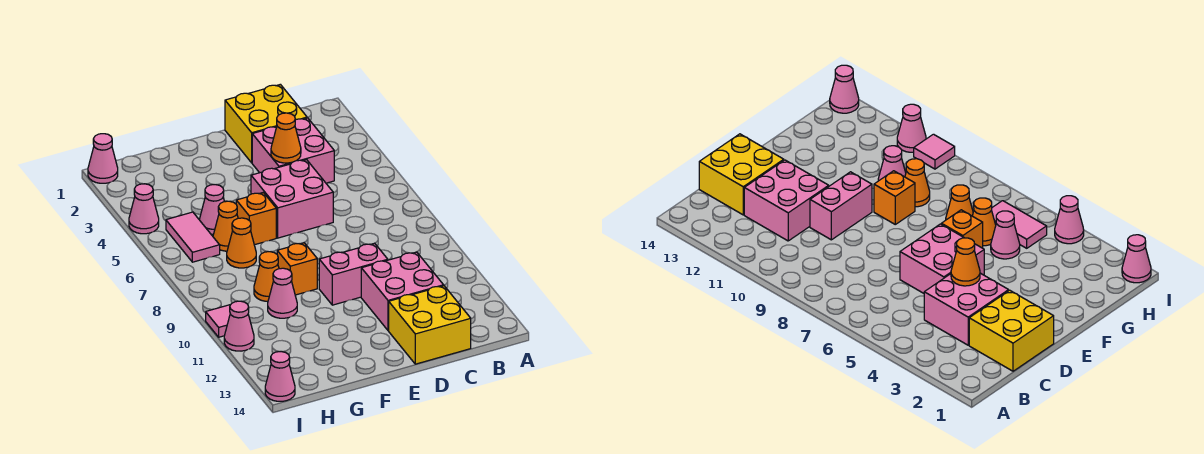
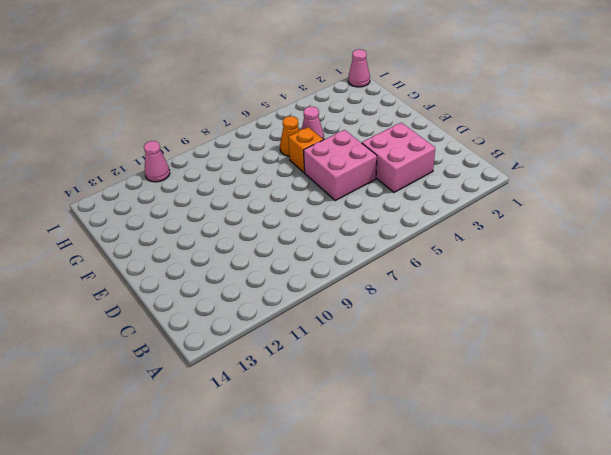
none -> yellow 2x2 brick [225,84,307,163]
none -> pink 2x2 brick [361,252,444,331]
none -> yellow 2x2 brick [389,286,471,364]

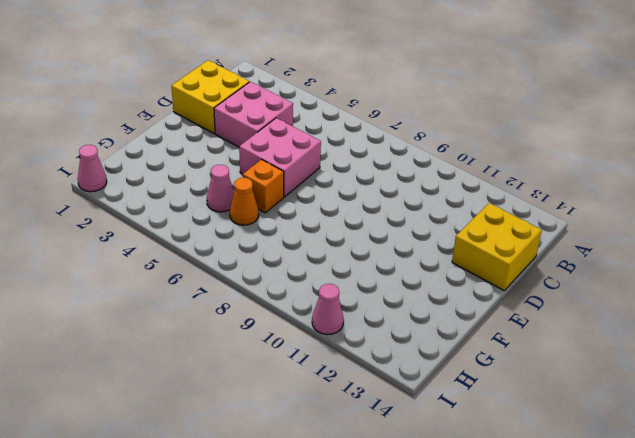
none -> pink 2x2 brick [361,252,444,331]
none -> pink 1x2 brick [319,243,388,305]
none -> orange 1x1 brick [277,243,317,295]

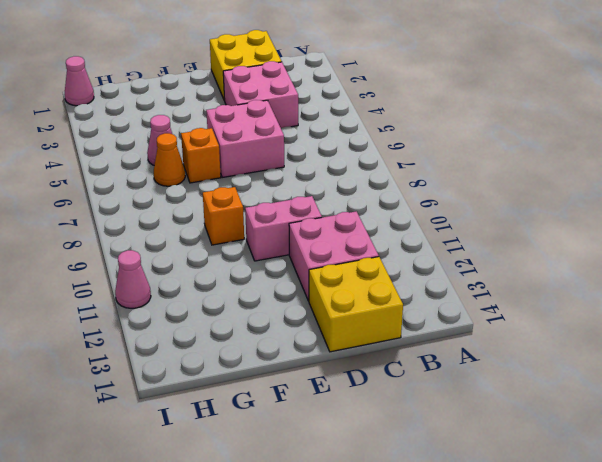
none -> orange 1x1 cone [227,218,256,268]
none -> orange 1x1 cone [254,252,279,302]
none -> pink 1x1 cone [268,268,297,318]

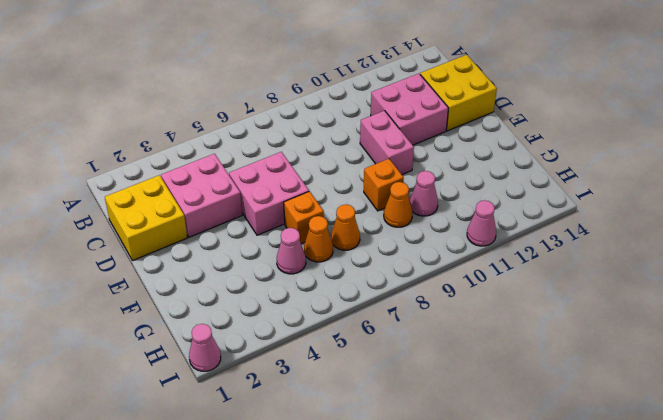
none -> pink 1x2 tile [166,212,220,262]
none -> pink 1x1 cone [129,184,159,234]
none -> pink 1x1 tile [206,305,230,337]

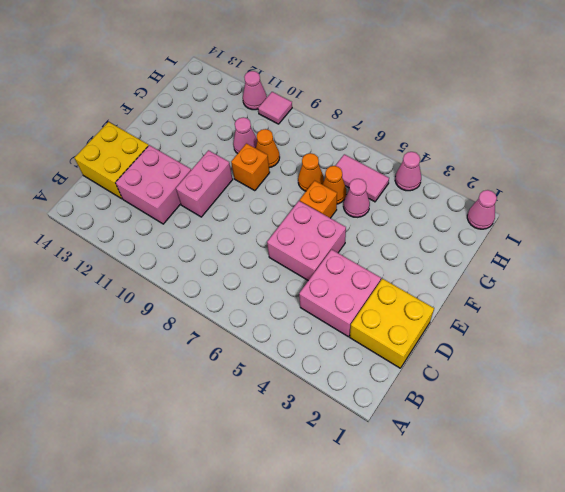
none -> pink 1x1 cone [265,352,295,401]
none -> orange 1x1 cone [271,113,301,163]

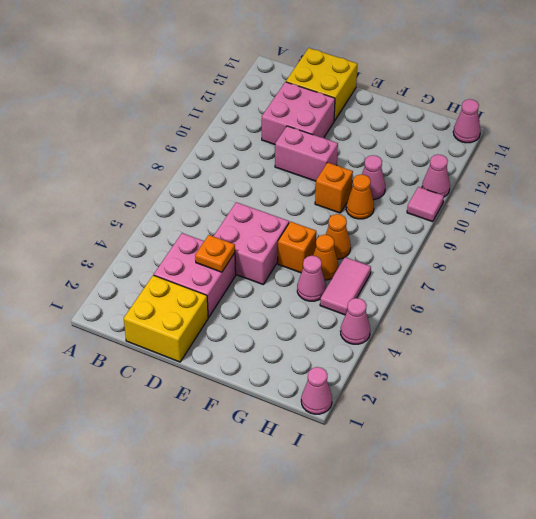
orange 1x1 plate [195,235,235,272] -> orange 1x1 cone [271,113,301,163]

